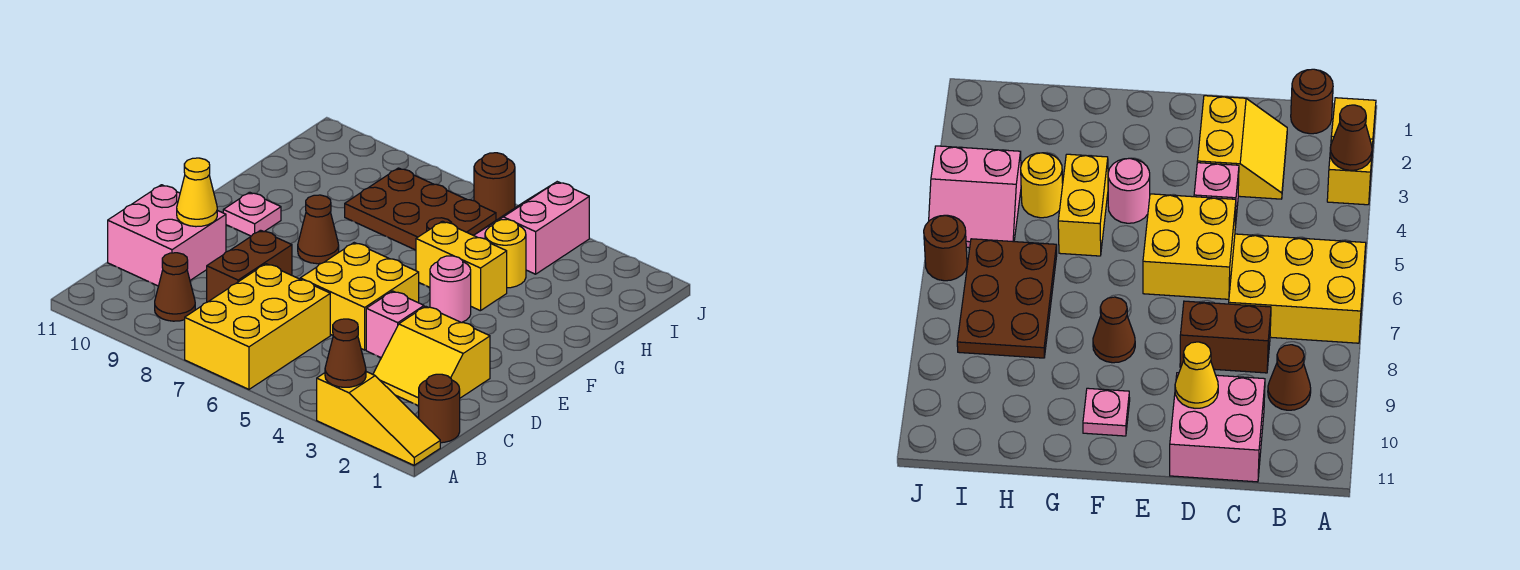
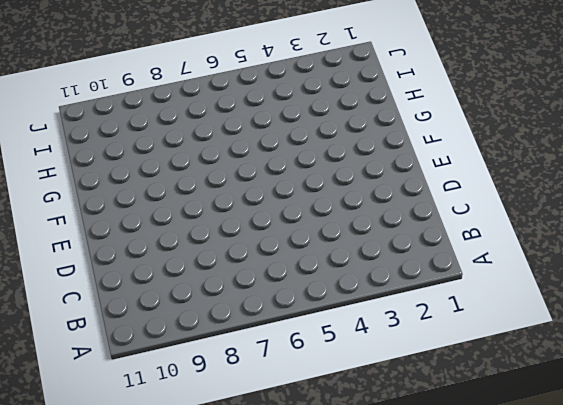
none -> yellow 1x3 slope [317,372,440,465]
none -> yellow 2x3 brick [185,264,330,389]
none -> brown 1x1 round brick [418,374,460,443]

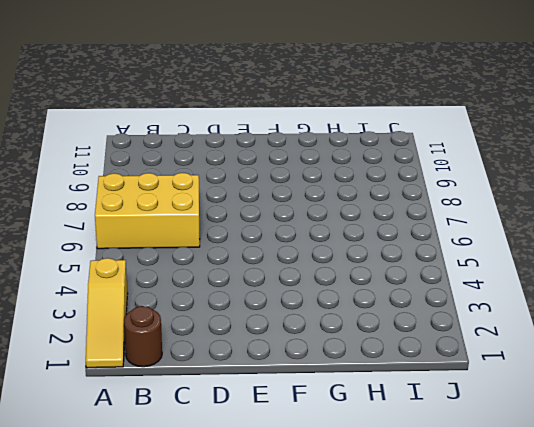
none -> brown 1x1 cone [155,253,195,321]
none -> yellow 2x2 slope [373,306,490,406]
none -> brown 1x2 brick [207,230,292,302]

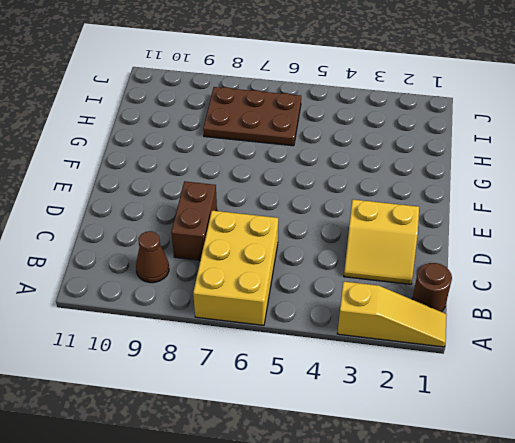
none -> pink 2x2 brick [108,185,226,286]
none -> pink 1x1 brick [366,291,424,358]
none -> yellow 2x2 brick [300,243,419,350]

